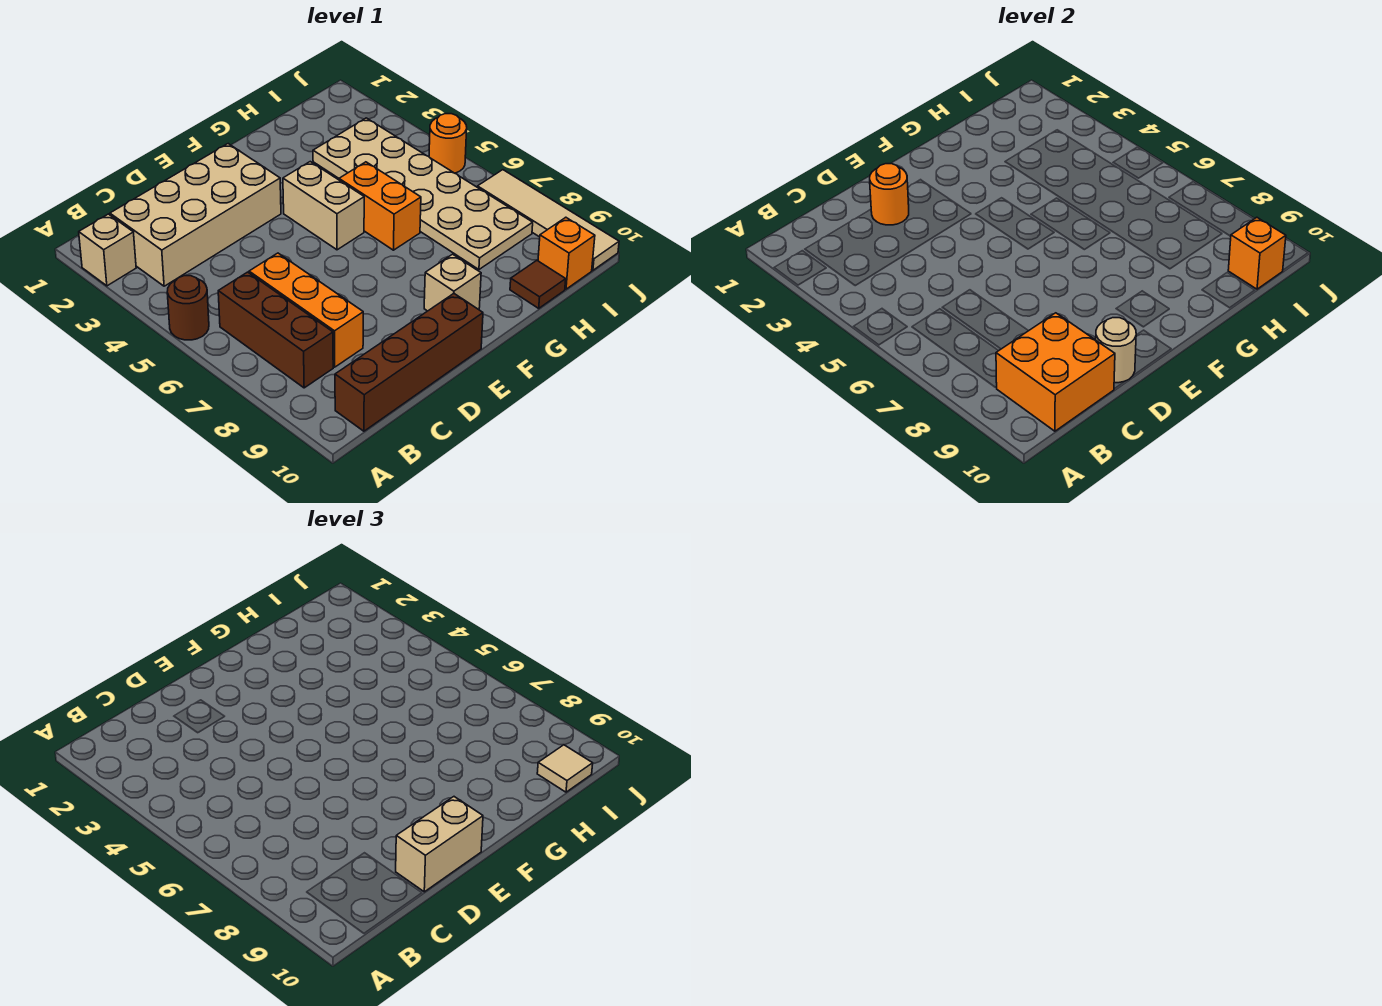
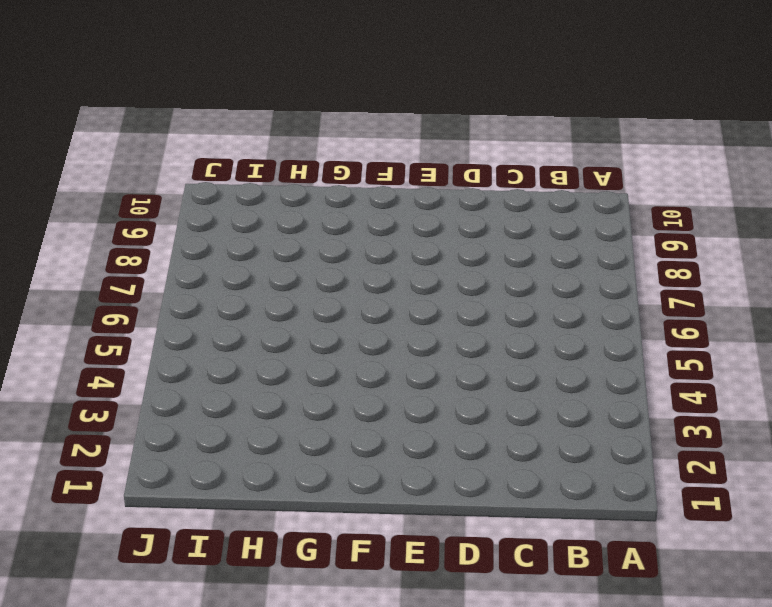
none -> tan 1x1 brick [79,214,136,286]
none -> brown 1x1 round brick [167,276,209,340]
none -> tan 2x4 brick [110,144,281,286]

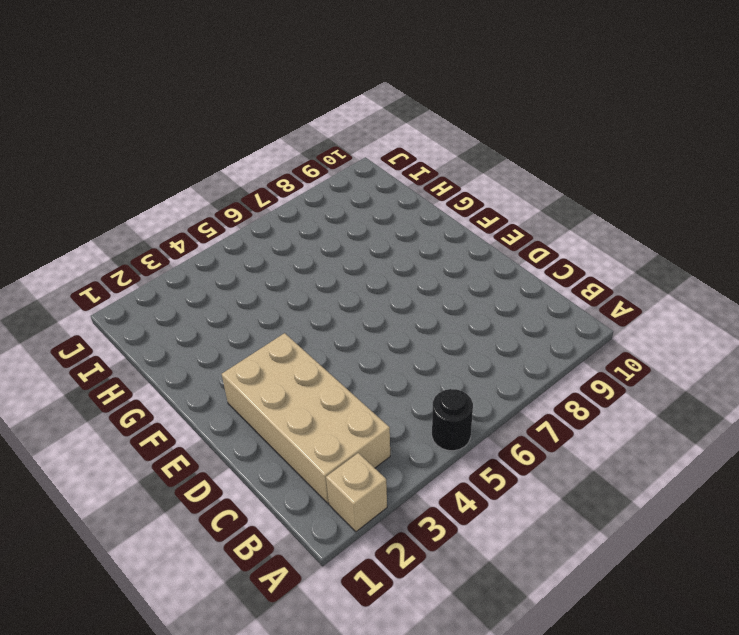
black 1x1 round brick [432,389,473,451] -> brown 1x1 round brick [167,276,209,340]
none -> brown 1x3 brick [218,272,333,388]
none -> brown 1x4 brick [335,294,483,431]
none -> orange 1x3 brick [249,253,363,367]

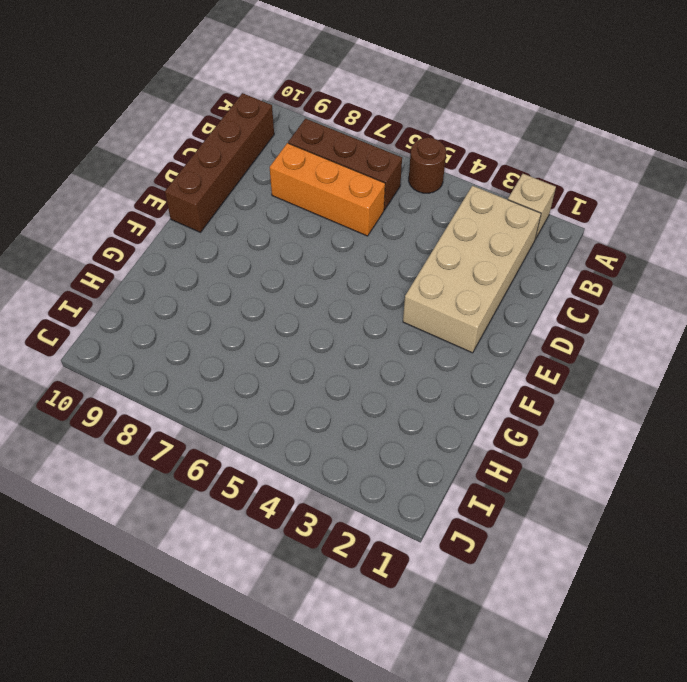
none -> tan 1x2 brick [283,162,364,250]
none -> tan 1x1 brick [424,254,481,311]
none -> orange 1x2 brick [339,162,421,250]

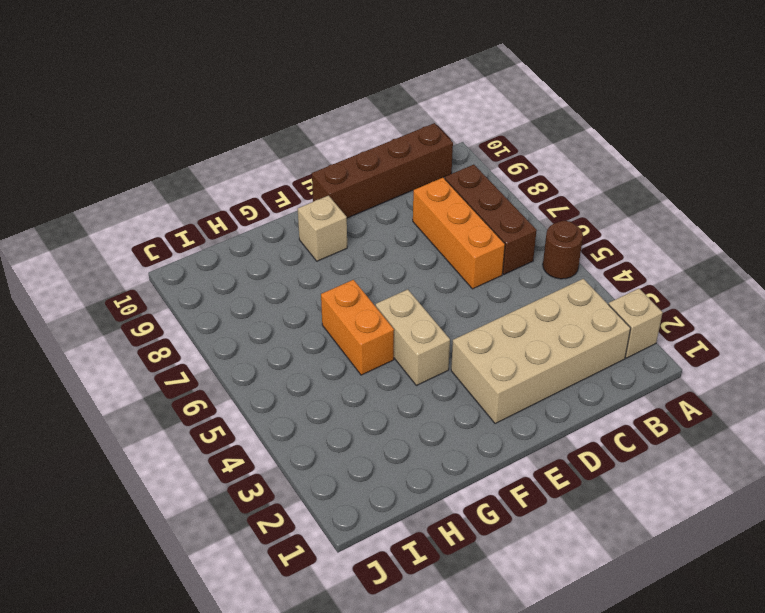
none -> tan 2x6 plate [313,118,533,269]
none -> brown 1x1 tile [510,261,566,308]
none -> orange 1x1 brick [538,217,595,289]

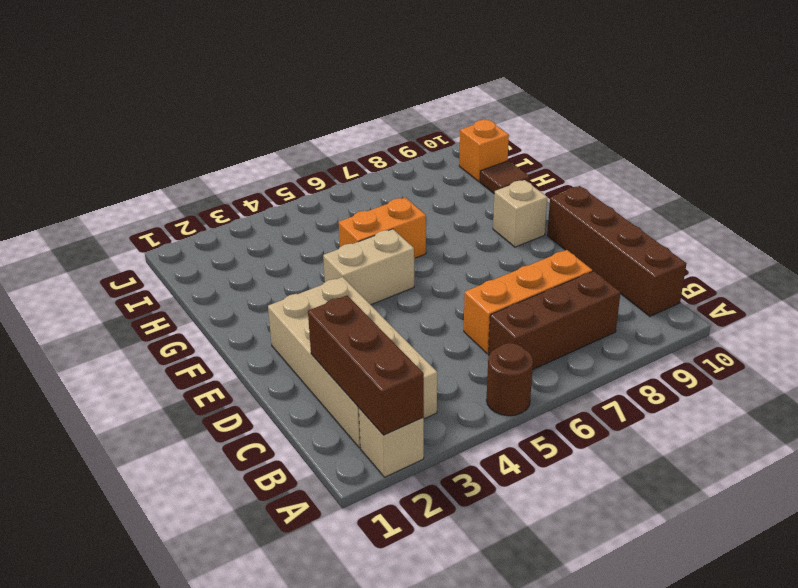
brown 1x3 brick [308,296,424,435] -> none
none -> tan 2x6 plate [313,118,533,269]
none -> orange 1x1 round brick [429,114,467,173]
none -> tan 1x4 tile [477,170,619,270]

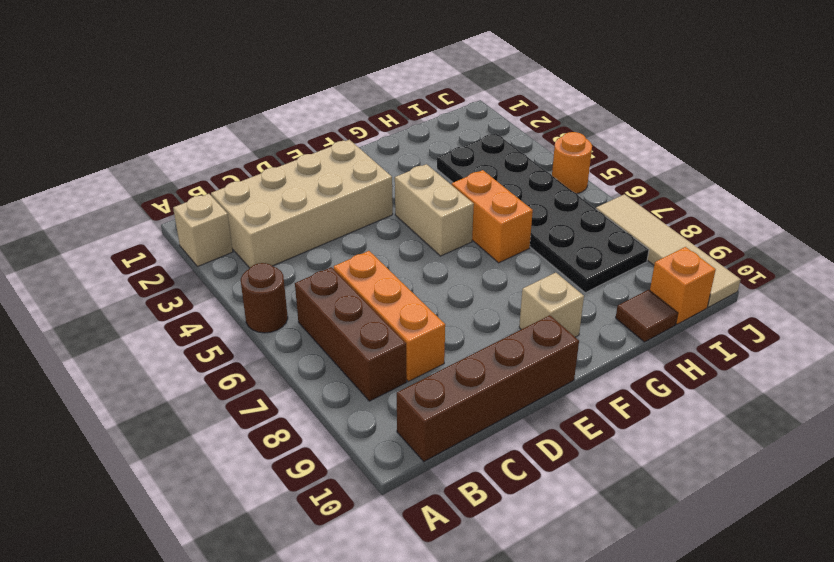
black 2x6 plate [437,133,649,293] -> tan 2x6 plate [313,118,533,269]
none -> orange 2x2 brick [996,313,1115,431]
none -> orange 1x1 round brick [870,164,909,225]
none -> tan 1x1 round brick [1096,318,1136,383]

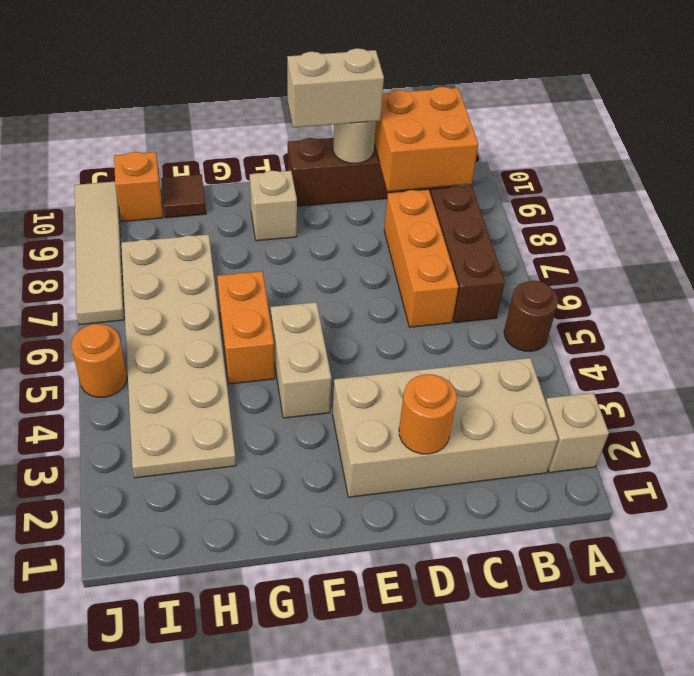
none -> orange 1x1 brick [1228,217,1286,289]
none -> tan 1x1 tile [537,745,593,792]

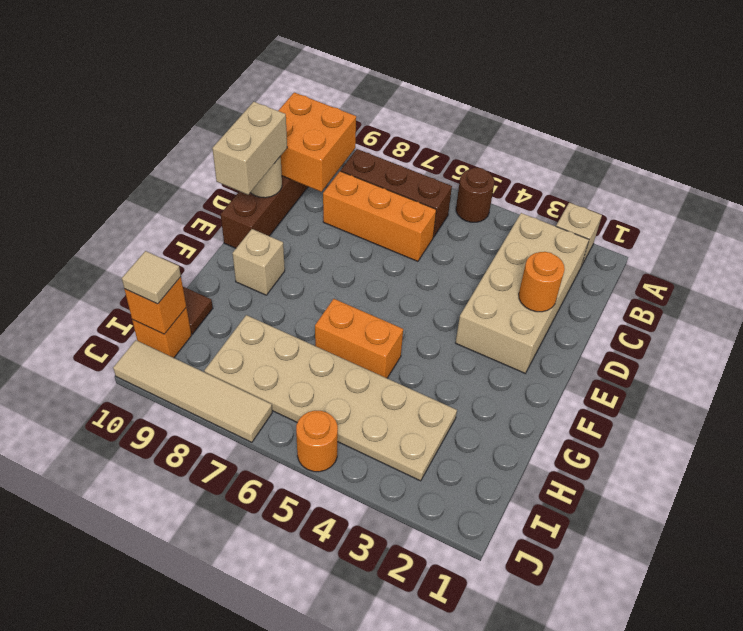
none -> tan 1x2 brick [283,162,364,250]

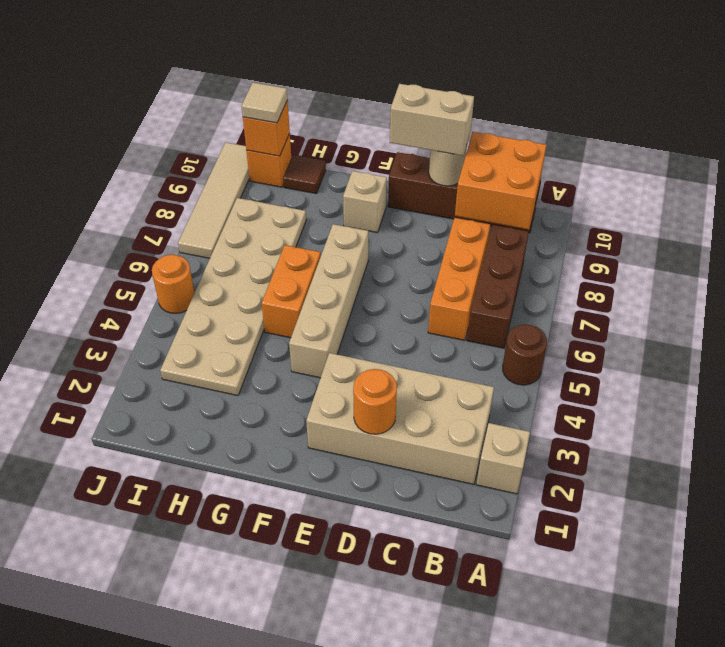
tan 1x4 brick [289,224,368,378] -> tan 1x2 brick [283,162,364,250]

